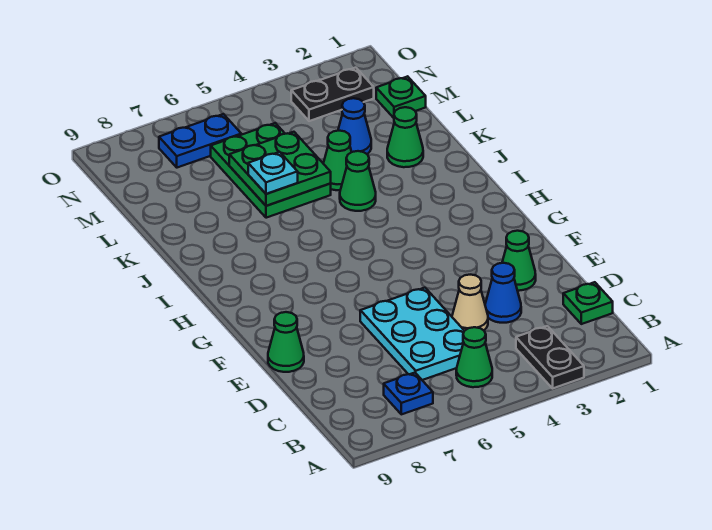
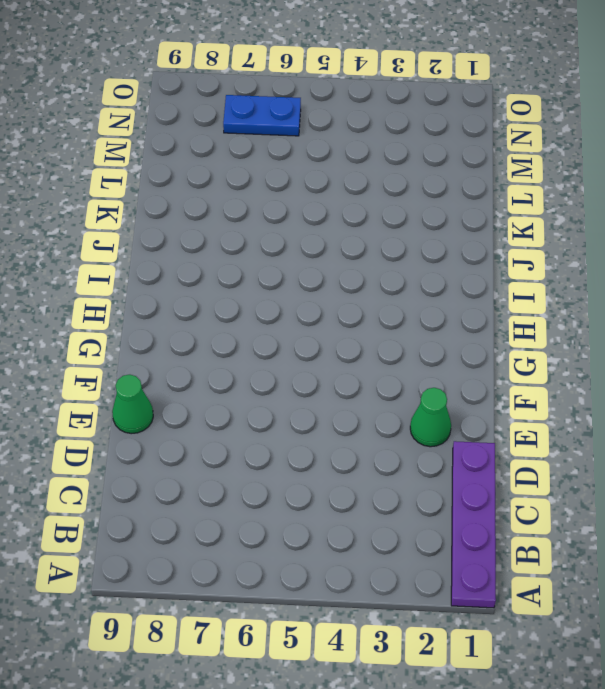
purple 1x4 plate [451,441,496,608] -> green 1x1 plate [563,282,613,324]
none -> black 1x2 plate [516,326,584,388]
none -> green 1x1 cone [456,327,492,387]
none -> blue 1x1 plate [384,373,433,414]

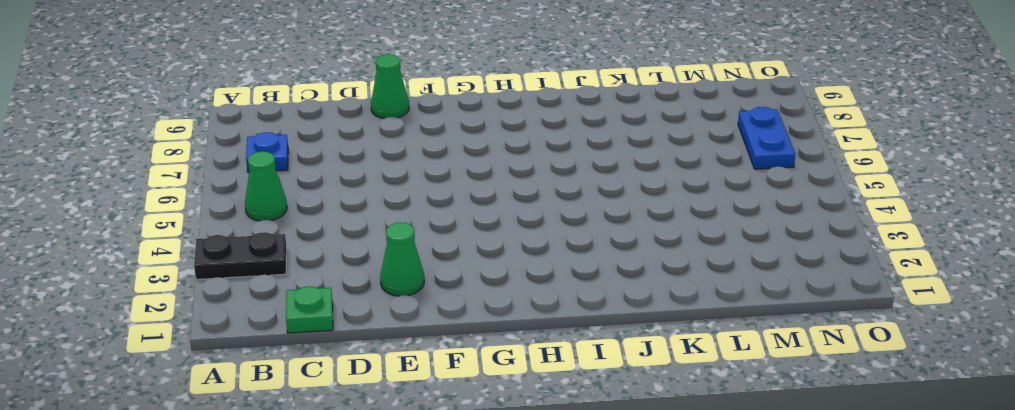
none -> cyan 2x3 plate [360,288,464,380]
none -> blue 1x1 cone [485,263,521,323]
none -> tan 1x1 cone [452,275,488,331]

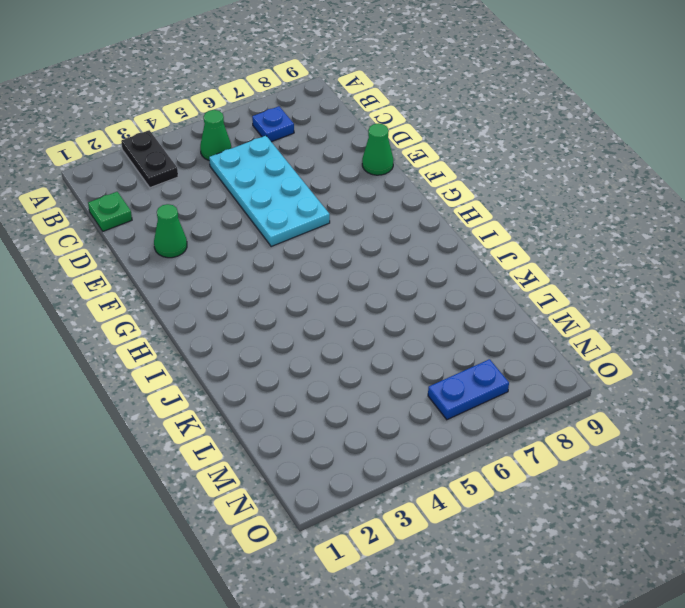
cyan 2x4 plate [209,136,330,246] -> cyan 2x3 plate [360,288,464,380]
none -> blue 1x1 cone [485,263,521,323]
none -> tan 1x1 cone [452,275,488,331]
none -> green 1x1 cone [340,151,376,211]

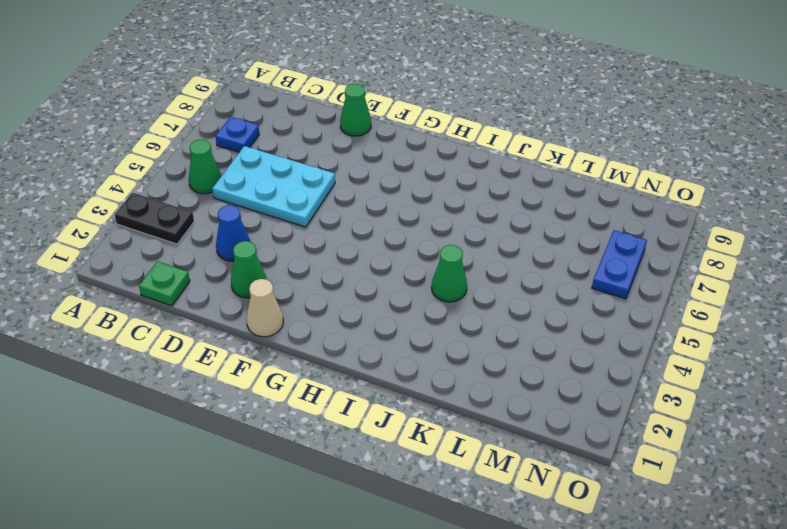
tan 1x1 cone [247,279,283,337] -> tan 1x1 cone moved to [452,275,488,331]
none -> green 1x1 cone [387,107,423,167]
none -> green 1x1 cone [323,131,352,190]
none -> green 2x3 plate [211,123,331,218]

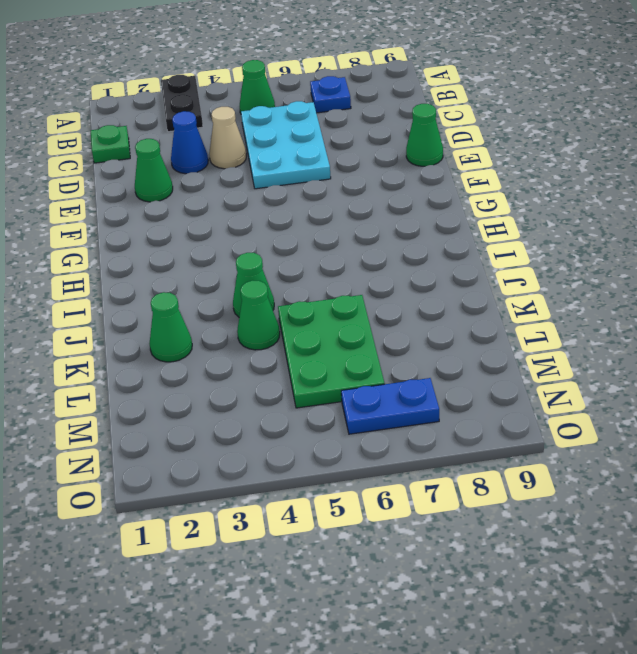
none -> blue 1x1 cone [338,98,371,154]
none -> green 1x1 plate [376,76,426,118]
none -> black 1x2 plate [291,68,374,121]

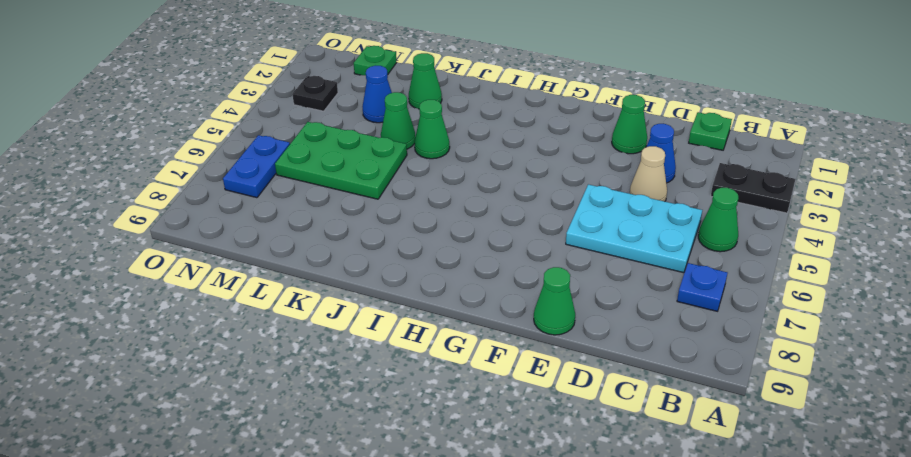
black 1x1 plate [292,76,338,111] -> black 1x2 plate [291,68,374,121]
none -> green 2x2 plate [229,132,331,206]
none -> cyan 1x1 plate [248,152,298,194]

